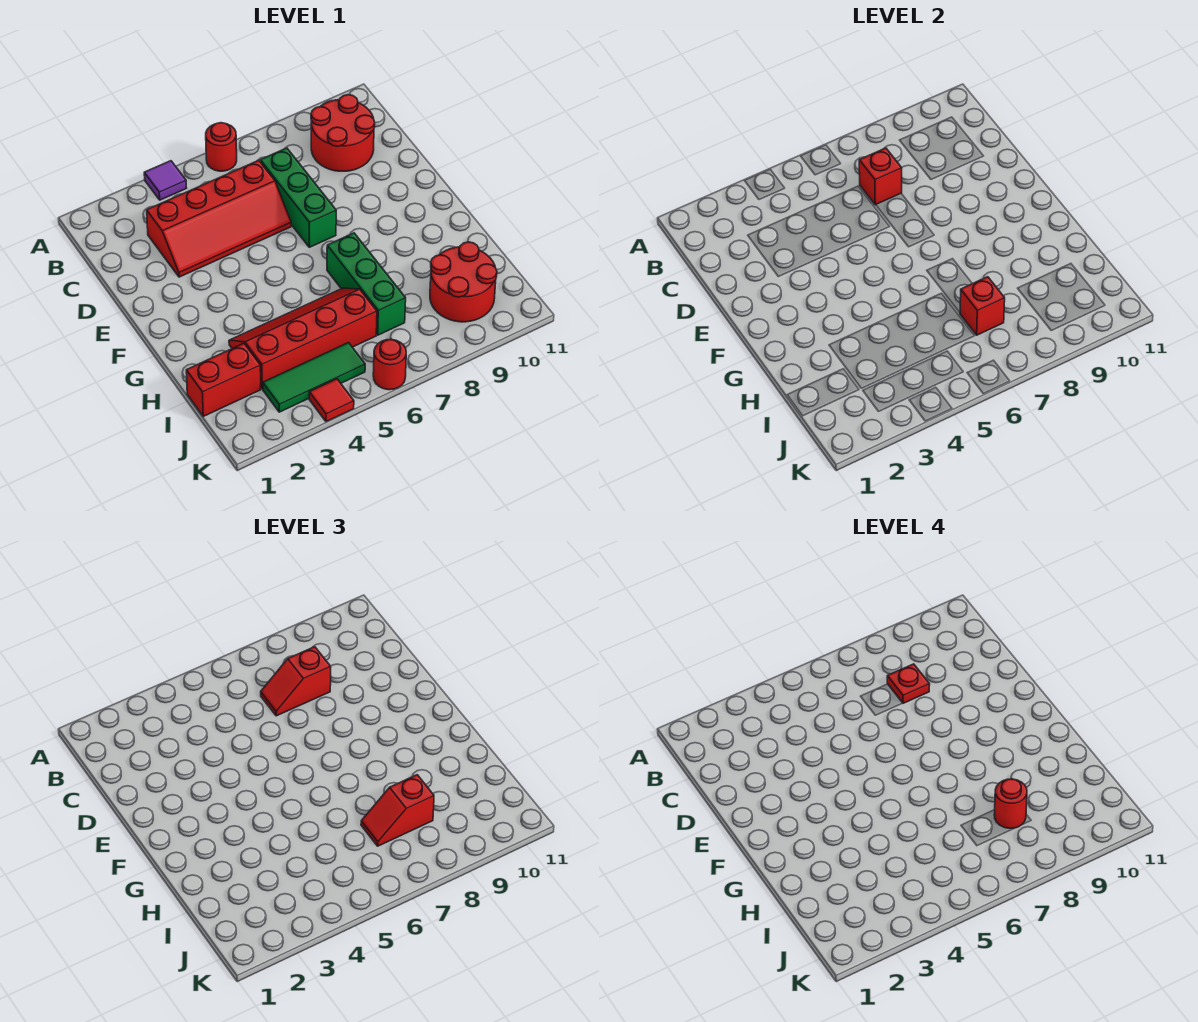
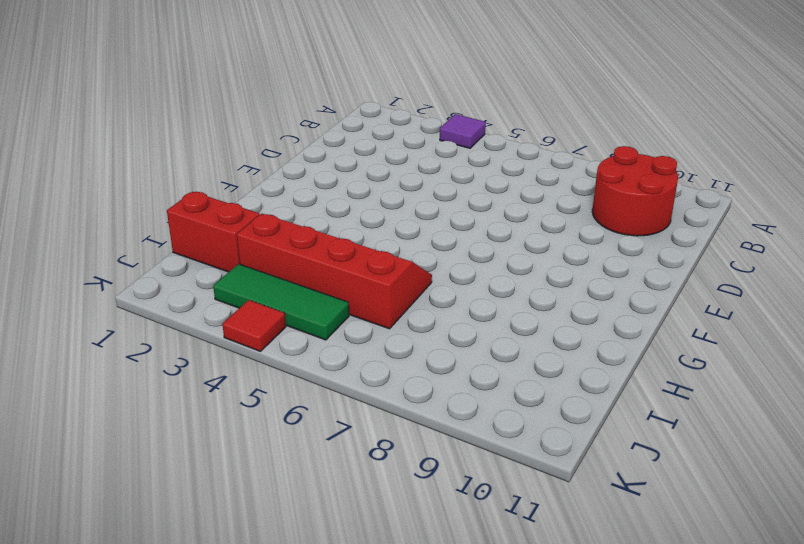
none -> red 1x1 round brick [206,123,237,171]
none -> red 2x4 slope [147,160,291,277]
none -> green 1x3 brick [260,148,336,247]

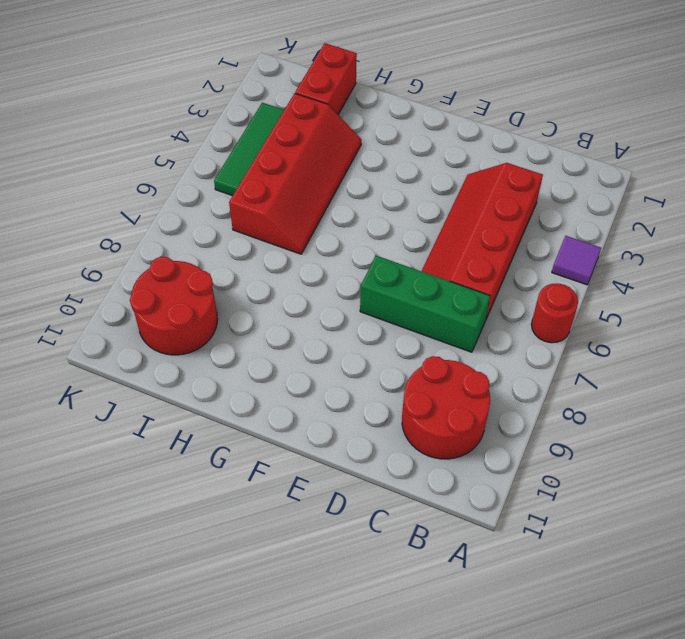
none -> green 1x3 brick [327,233,406,335]
none -> red 1x1 tile [309,379,354,422]
none -> red 1x1 round brick [373,339,406,390]

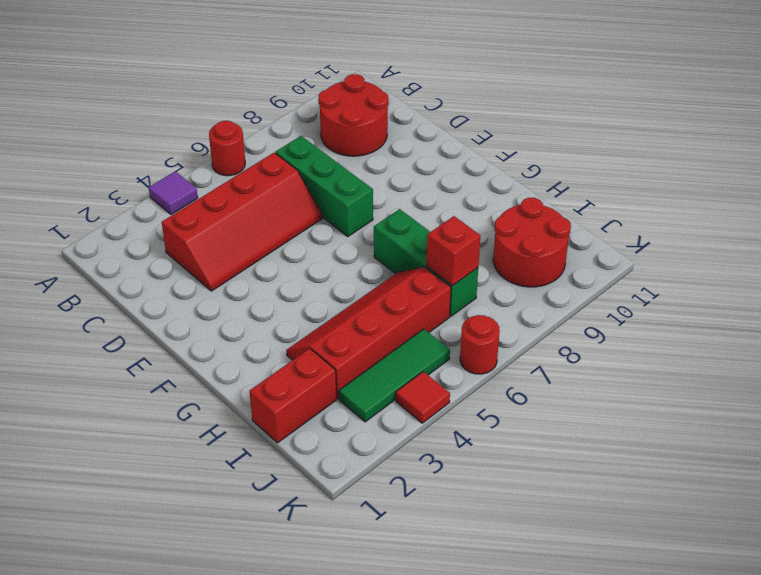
none -> red 1x1 brick [859,148,902,205]
none -> red 1x2 slope [261,647,331,716]
none -> red 1x2 slope [361,775,434,846]

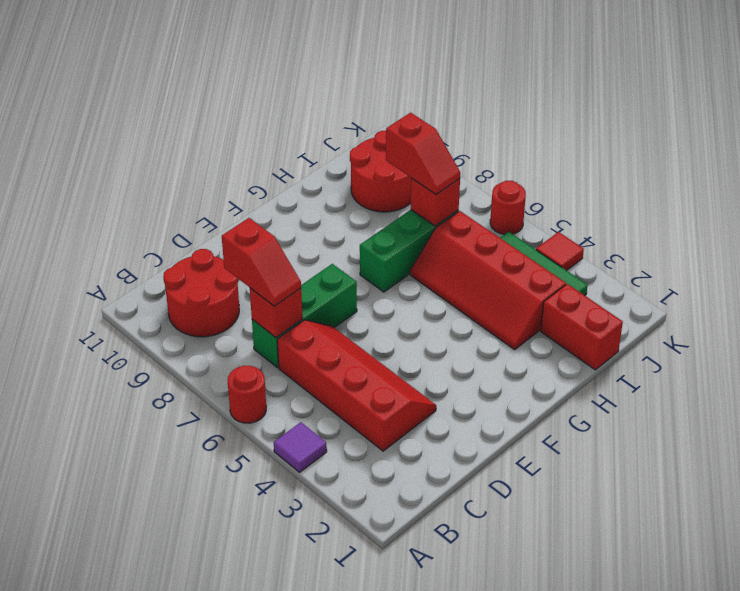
none -> red 1x1 plate [887,664,930,703]
none -> red 1x1 round brick [994,779,1027,828]

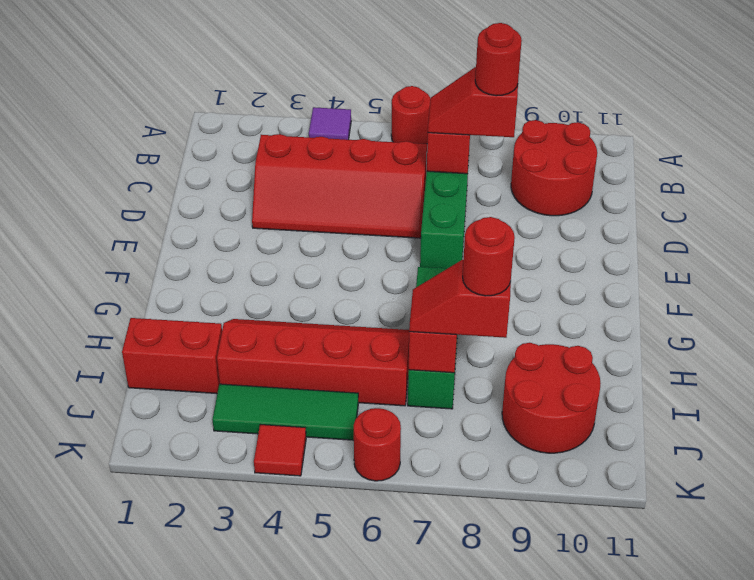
red 1x1 round brick [475,23,522,96] -> red 1x1 plate [887,664,930,703]

